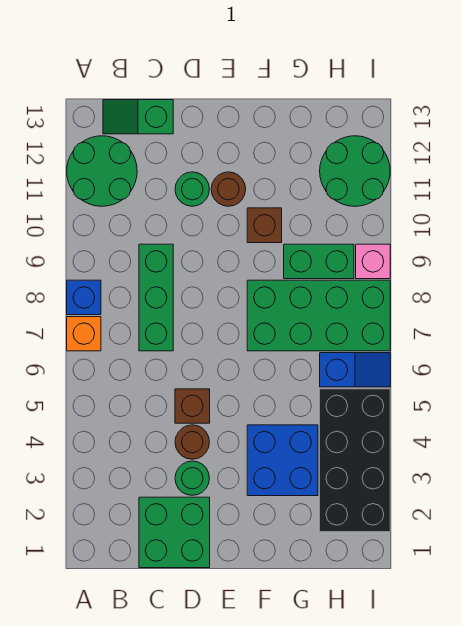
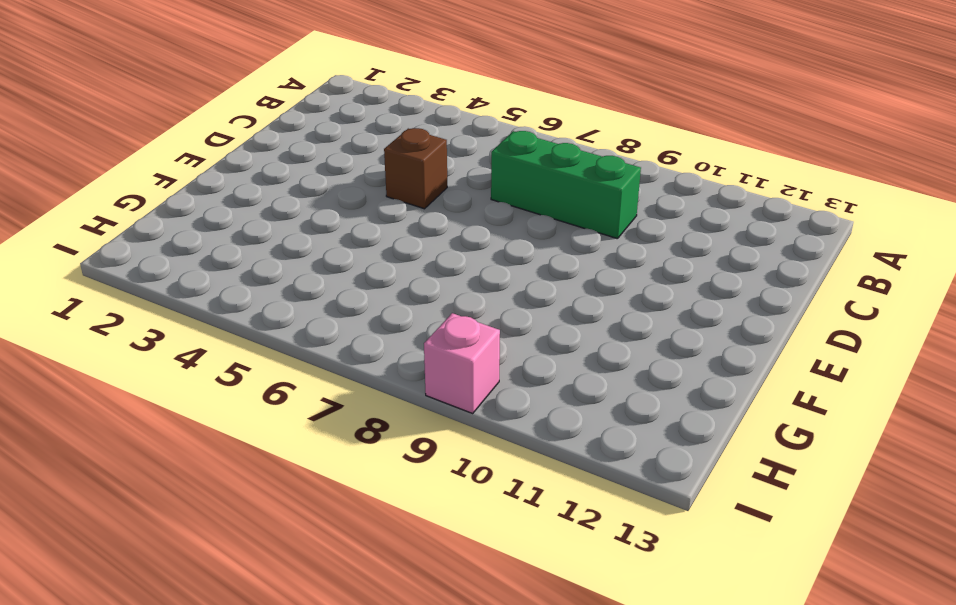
none -> orange 1x1 brick [67,317,101,351]
none -> blue 1x1 brick [67,280,101,315]
none -> green 2x2 round brick [67,136,137,206]

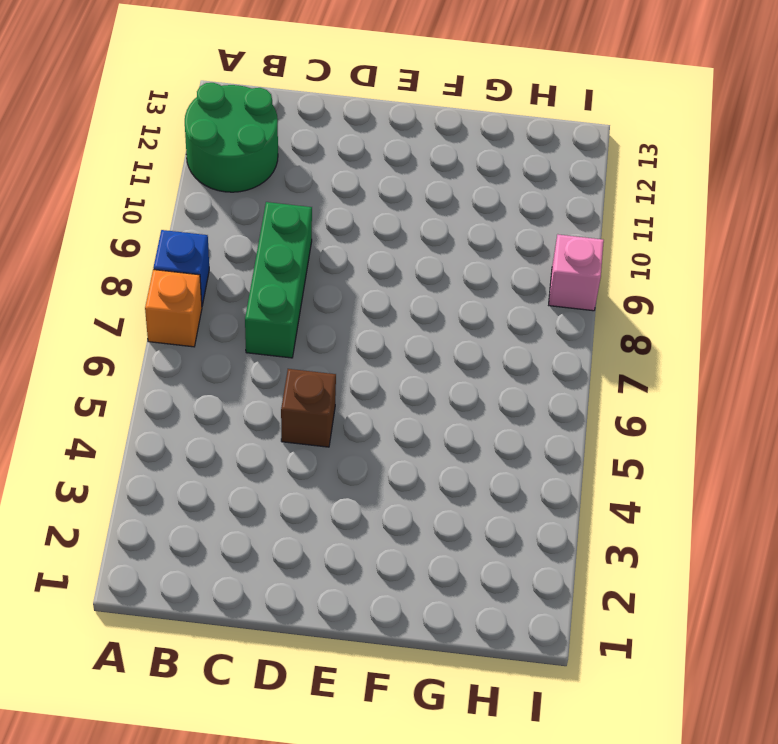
none -> green 1x2 slope [103,100,173,134]
none -> green 2x2 brick [139,497,210,568]
none -> green 1x1 round brick [175,461,209,495]

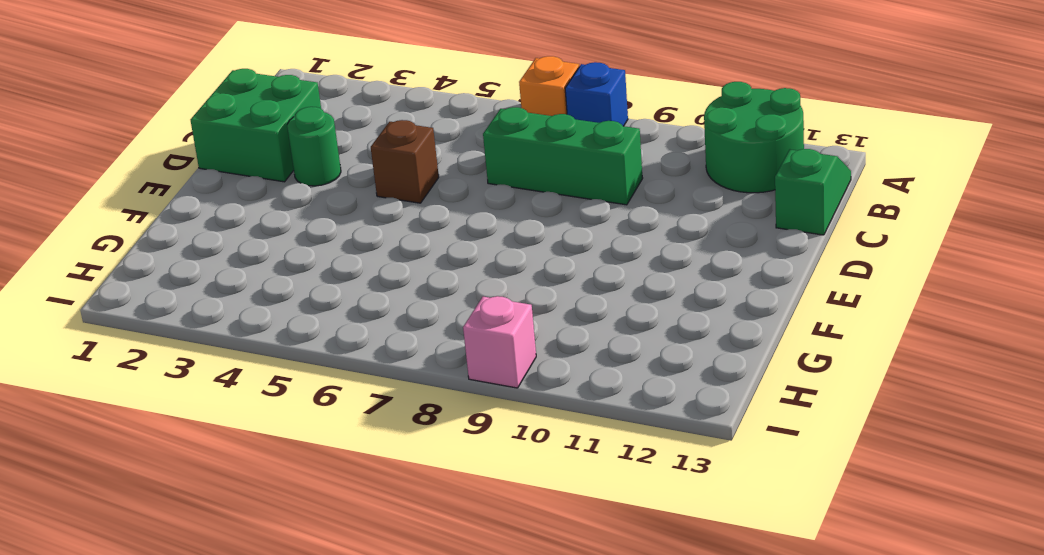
none -> brown 1x1 round brick [175,425,209,459]
none -> green 1x1 round brick [175,172,209,206]
none -> brown 1x1 round brick [211,172,246,206]

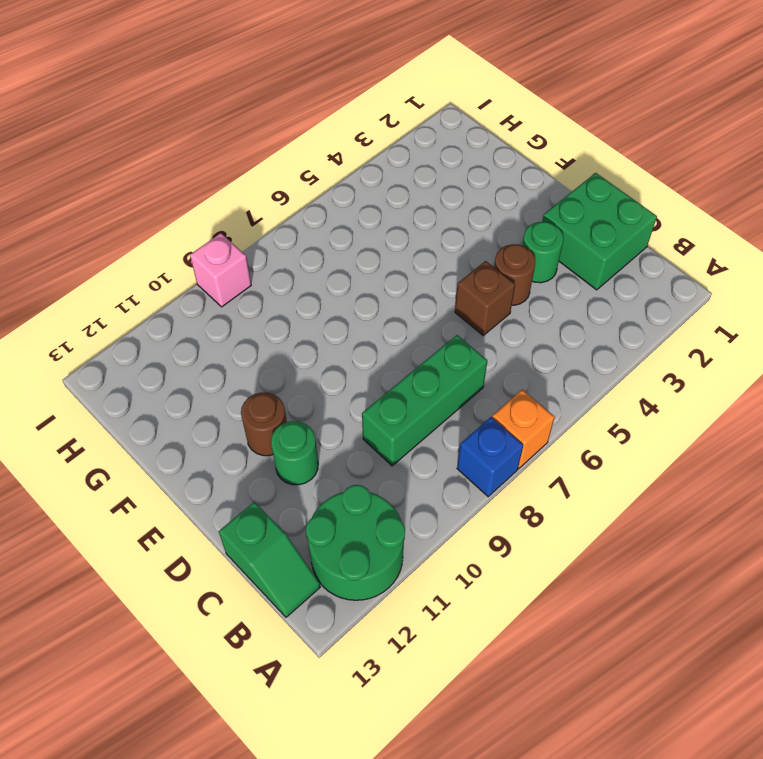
none -> blue 2x2 brick [247,425,318,496]
none -> green 2x4 brick [247,280,390,351]
none -> brown 1x1 brick [247,208,282,243]

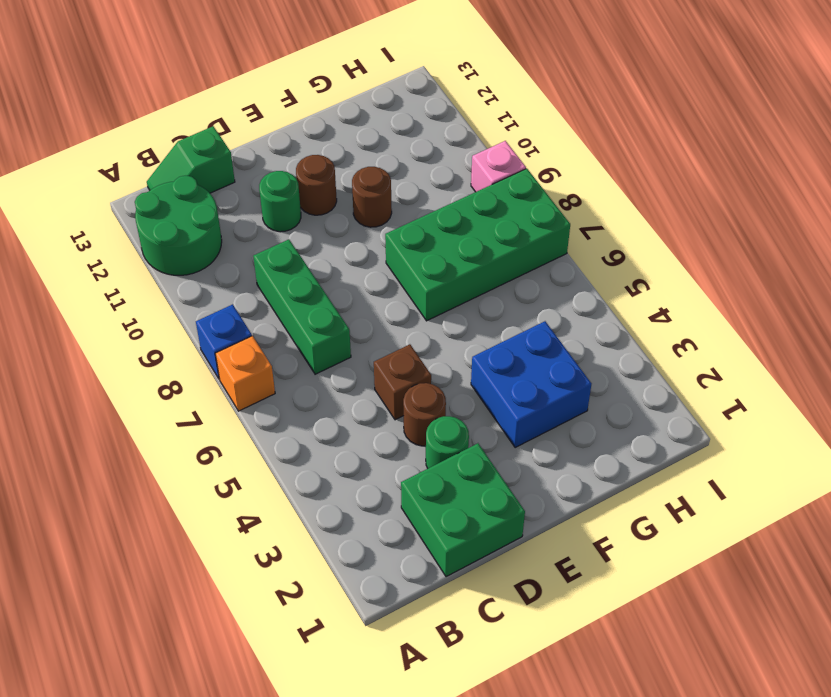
brown 1x1 round brick [352,167,392,227] -> brown 1x1 brick [247,208,282,243]
none -> green 1x2 brick [284,244,354,279]
none -> black 2x4 brick [320,389,390,532]
none -> blue 1x2 slope [320,353,390,387]

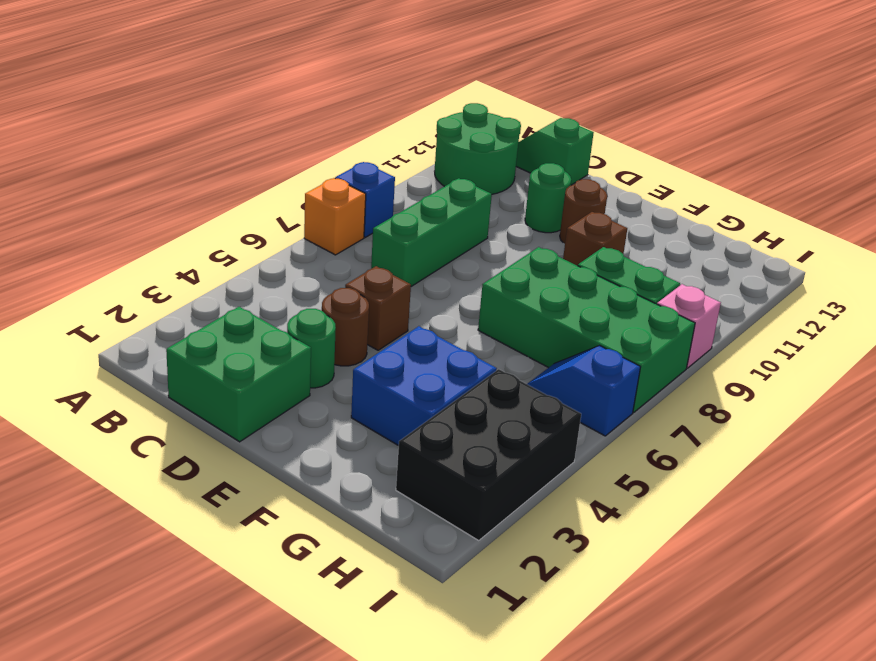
black 2x3 brick [396,369,581,540] -> black 2x4 brick [320,389,390,532]
blue 1x2 slope [527,346,640,436] -> blue 1x2 slope turned to [320,353,390,387]
none -> green 2x2 round brick [320,136,390,206]

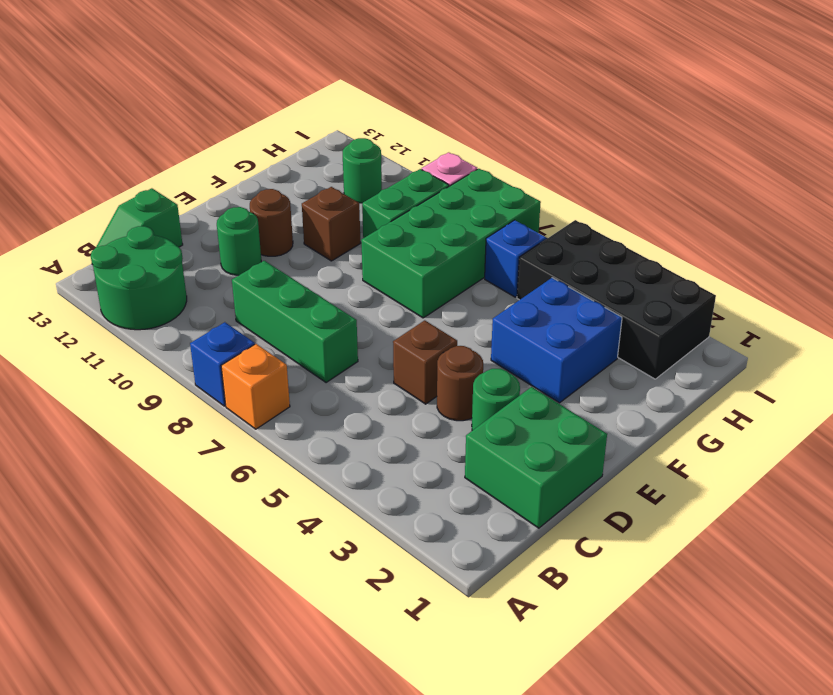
green 1x1 round brick [343,138,382,203] -> green 2x2 round brick [320,136,390,206]

